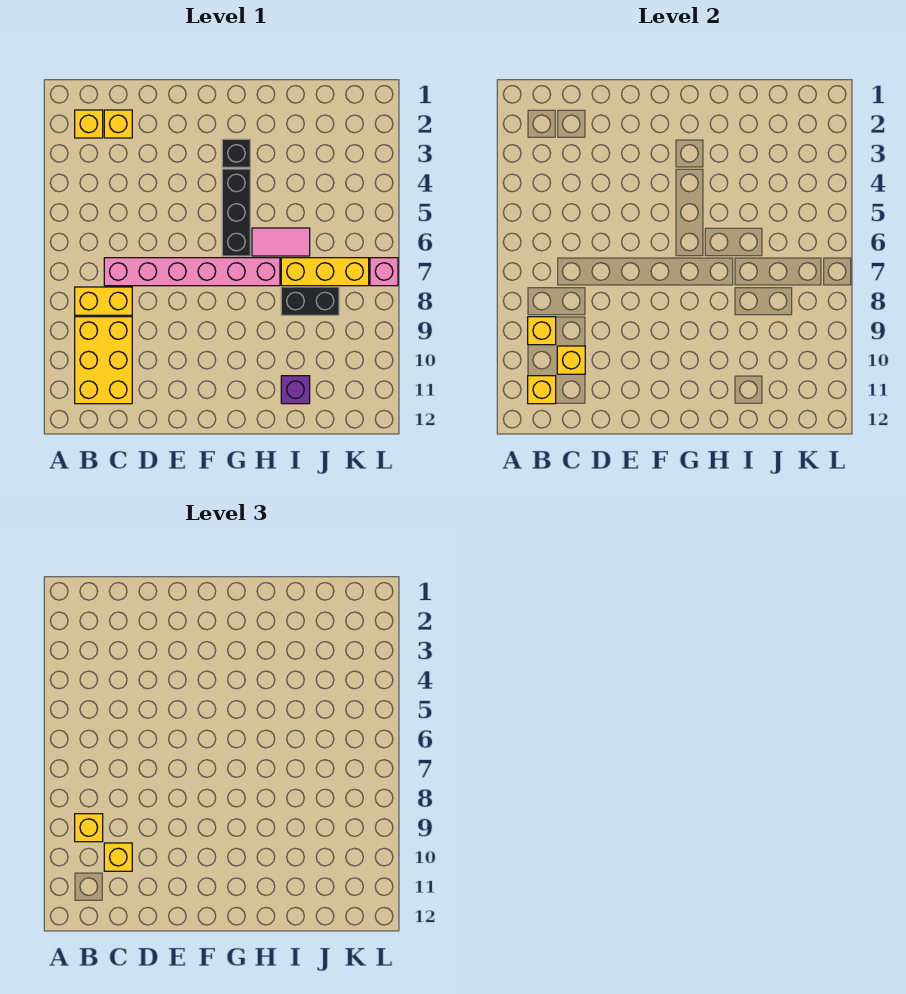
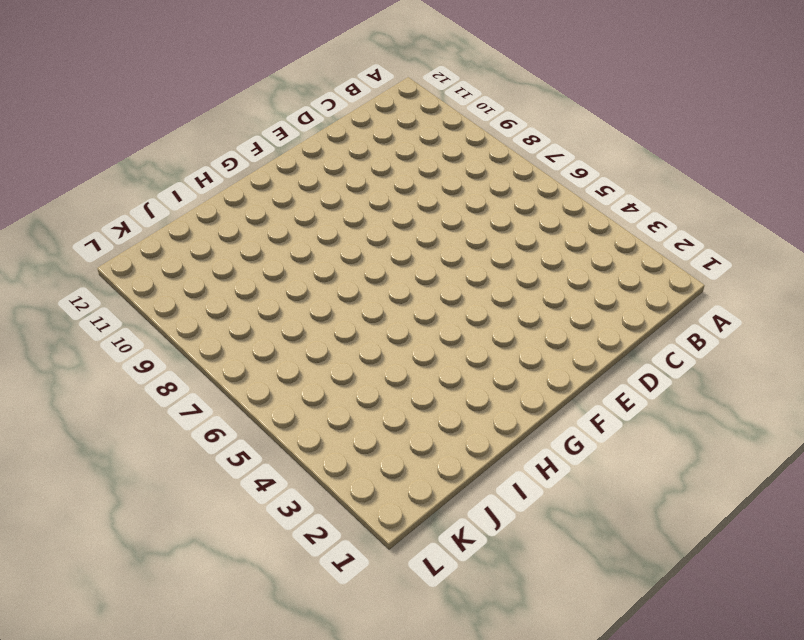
none -> yellow 1x1 brick [75,110,103,138]
none -> yellow 1x2 brick [75,287,132,315]
none -> yellow 2x3 brick [75,317,132,404]

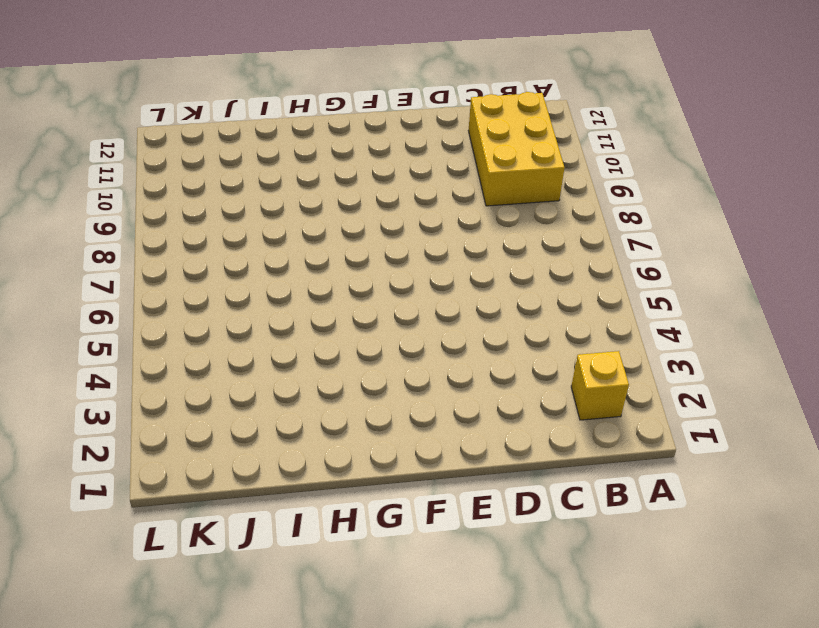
none -> yellow 1x2 brick [75,287,132,315]
none -> yellow 1x1 brick [104,110,132,138]
none -> pink 1x6 brick [104,258,280,286]

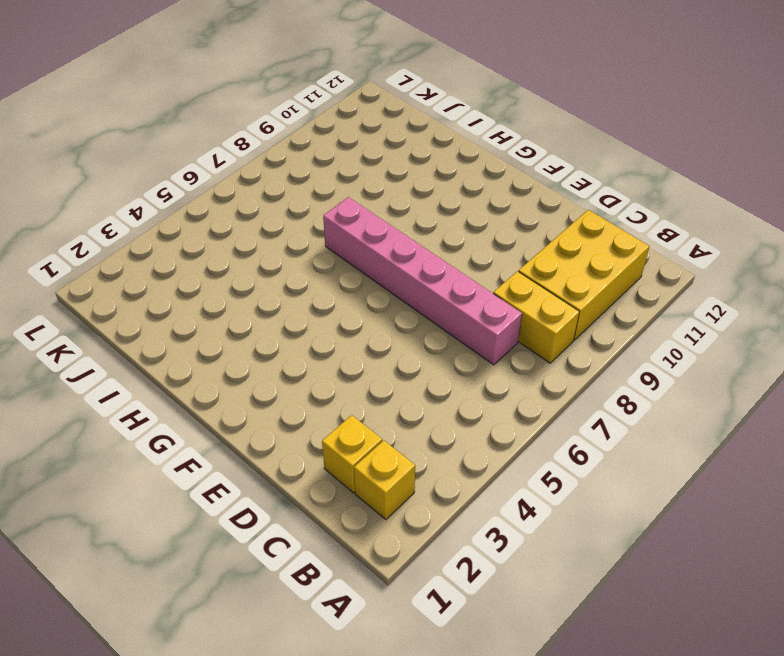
none -> black 1x1 brick [222,139,250,167]
none -> black 1x3 brick [222,169,250,256]
none -> pink 1x2 tile [252,228,310,256]

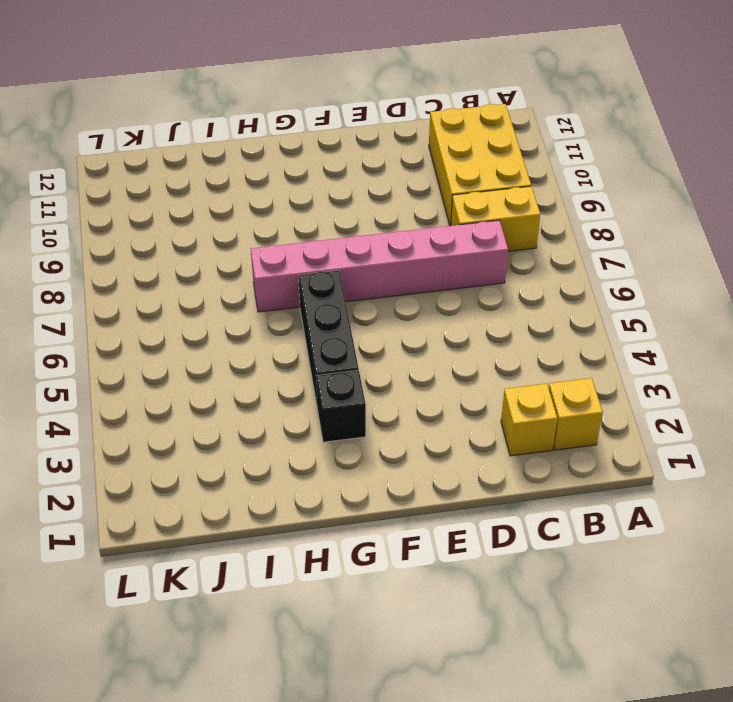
none -> pink 1x2 tile [252,228,310,256]
none -> yellow 1x3 brick [281,258,369,286]
none -> black 1x2 brick [281,287,339,315]

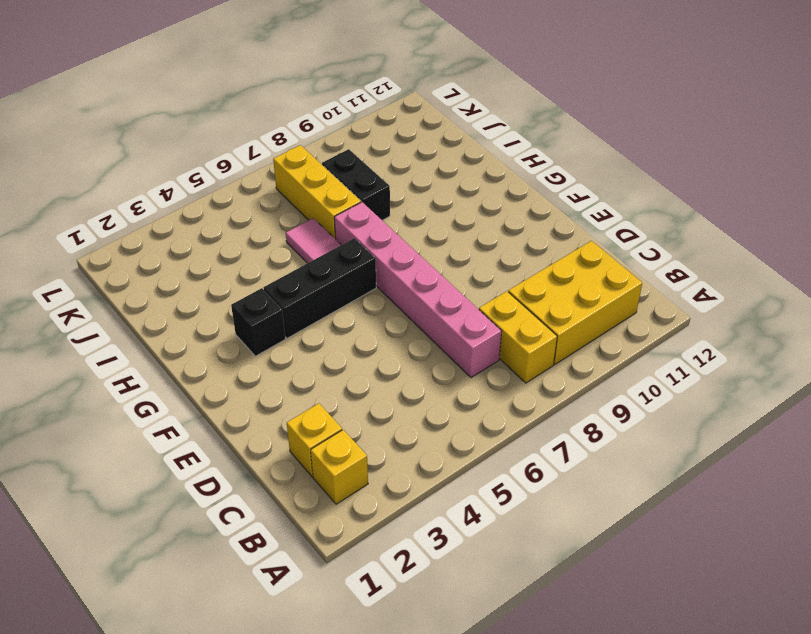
none -> purple 1x1 brick [281,376,310,404]
none -> pink 1x1 brick [370,258,398,286]
none -> yellow 1x1 brick [528,317,556,345]

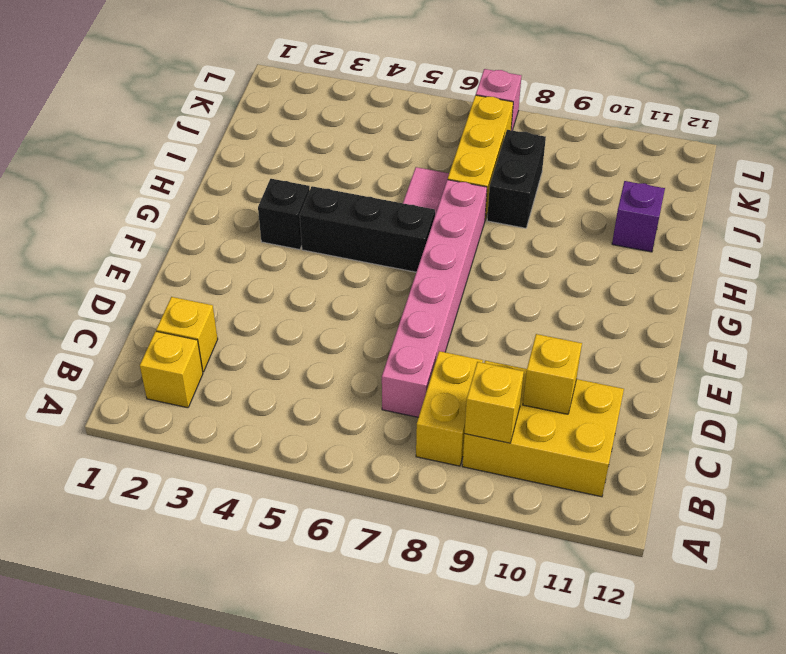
none -> yellow 1x1 brick [528,376,556,404]
none -> yellow 1x1 brick [75,814,103,842]
none -> yellow 1x1 brick [104,843,132,871]

